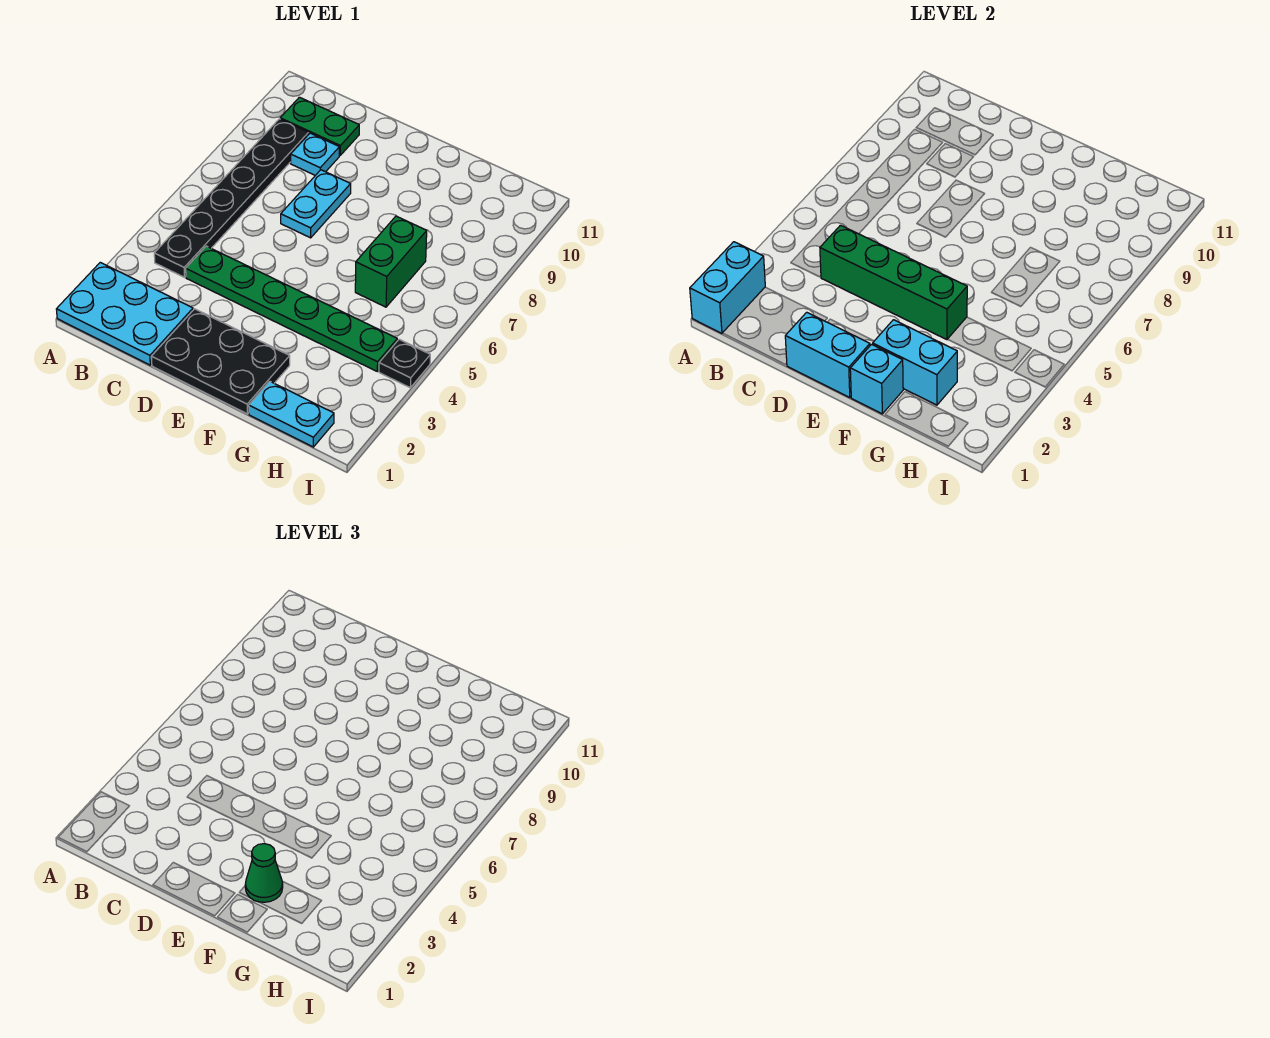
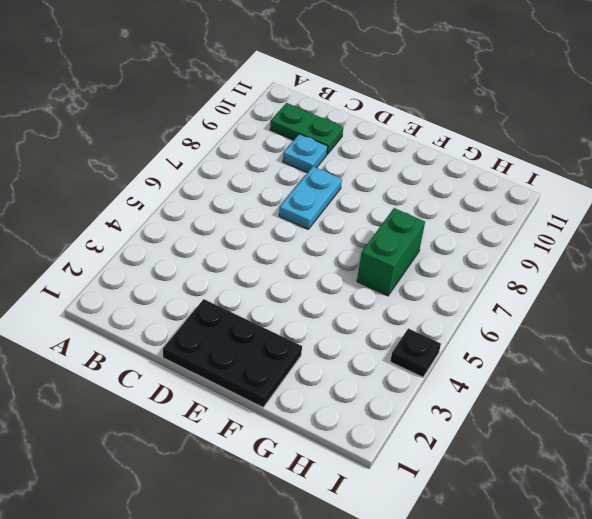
none -> cyan 2x3 plate [56,262,193,365]
none -> black 1x6 plate [154,119,309,277]
none -> green 1x6 plate [186,246,397,371]

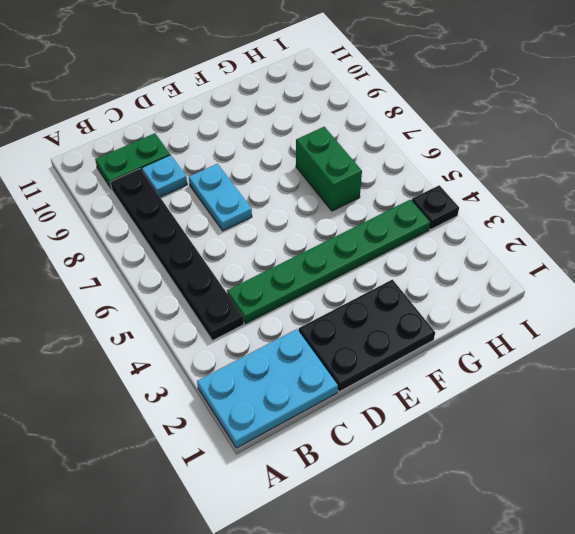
none -> cyan 1x2 plate [249,381,334,447]
none -> cyan 1x2 brick [690,242,765,333]
none -> green 1x4 brick [820,225,967,340]

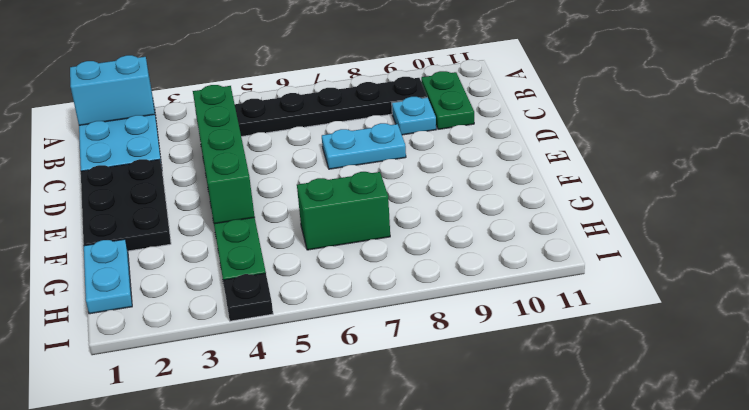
none -> cyan 1x2 brick [785,312,870,397]
none -> cyan 1x1 brick [850,344,903,414]
none -> cyan 1x2 brick [873,320,957,405]

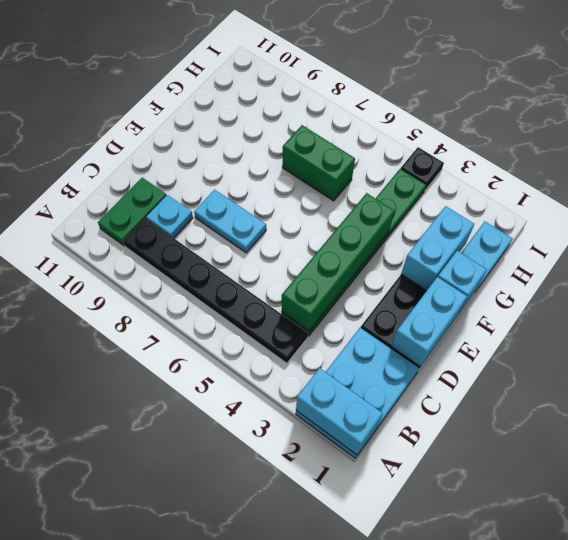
none -> green 1x1 cone [245,844,283,902]

